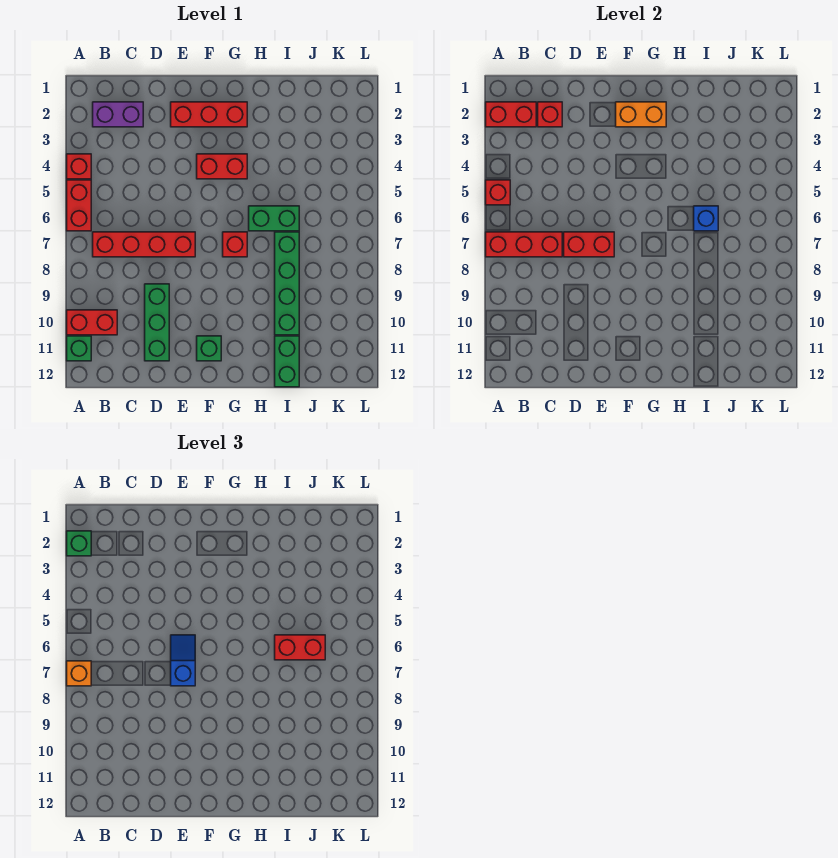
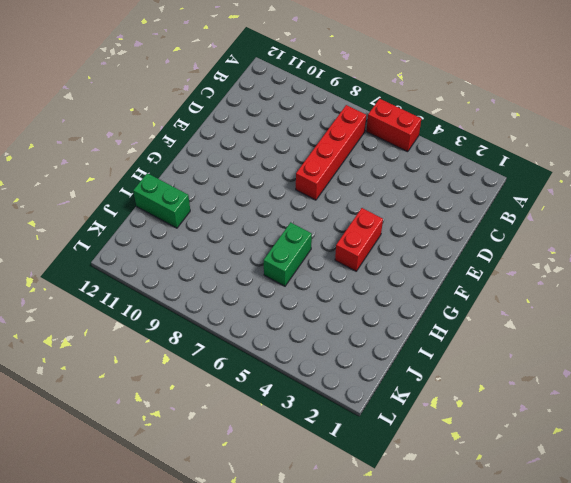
none -> red 1x1 brick [67,154,91,179]
none -> red 1x2 brick [67,310,117,335]
none -> green 1x1 brick [67,336,91,361]

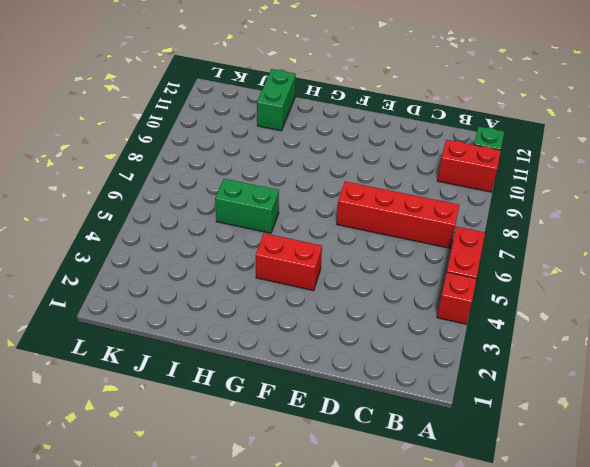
none -> purple 1x2 brick [93,102,143,127]
none -> green 1x3 brick [145,284,169,361]
none -> red 1x3 brick [171,102,247,127]

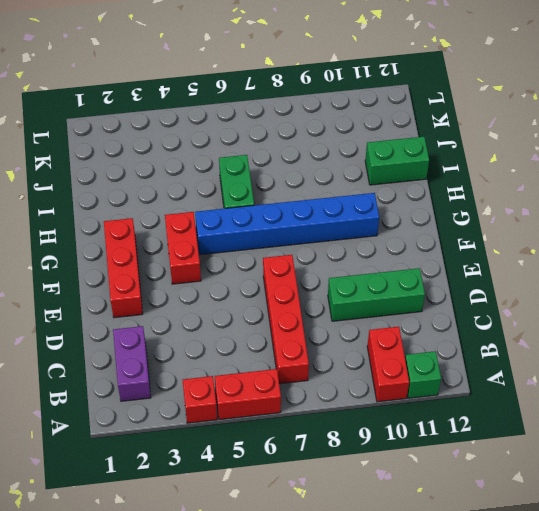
blue 1x6 brick [195,193,379,255] -> red 1x1 brick [223,232,247,257]
none -> green 1x1 brick [197,336,221,361]
none -> green 1x4 brick [275,232,299,335]
none -> red 1x2 brick [486,102,536,127]

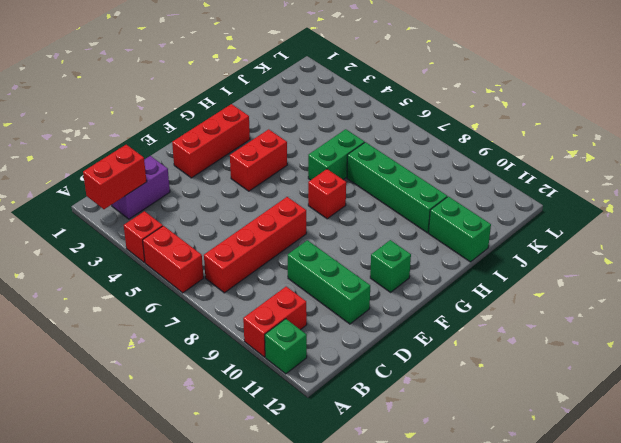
none -> red 1x1 brick [486,180,510,205]
none -> red 1x3 brick [486,232,562,257]
none -> red 1x1 brick [538,102,562,127]

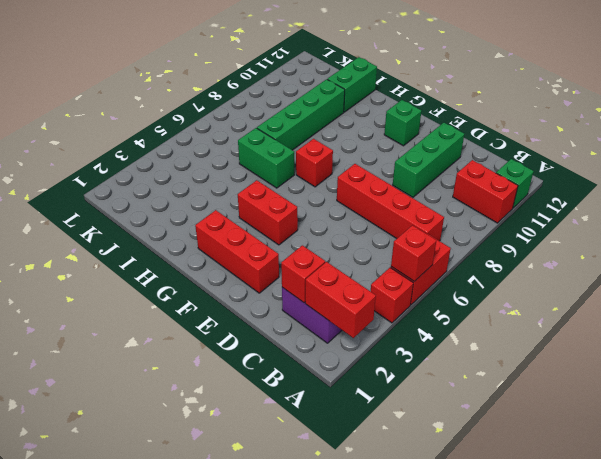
none -> red 1x3 brick [486,232,562,257]
none -> red 1x2 brick [564,232,614,257]
none -> orange 1x2 brick [616,102,666,127]

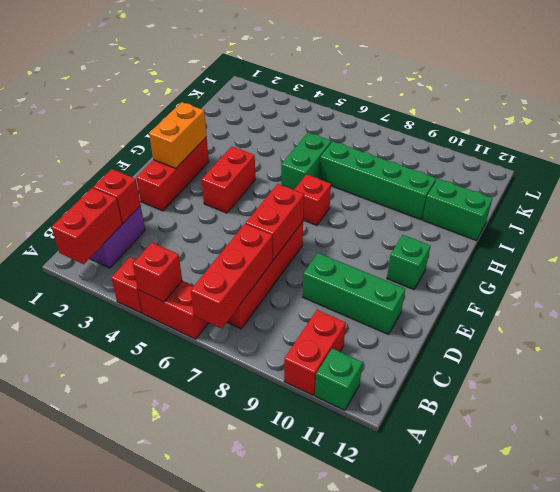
none -> blue 1x1 brick [694,206,718,231]
none -> green 1x1 brick [67,531,91,556]
none -> orange 1x1 brick [67,661,91,686]

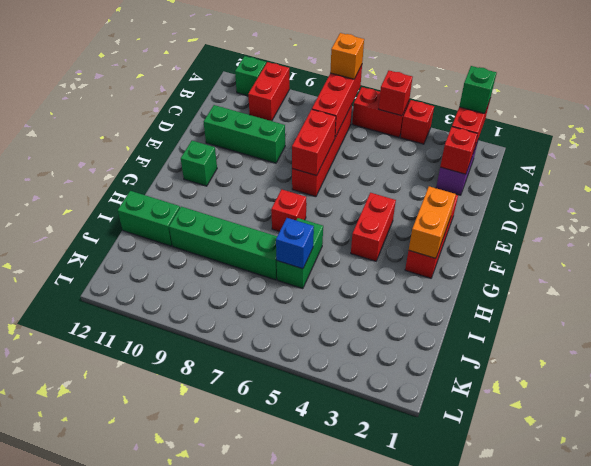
none -> blue 1x2 slope [171,635,195,686]
none -> red 1x2 brick [275,635,325,660]

